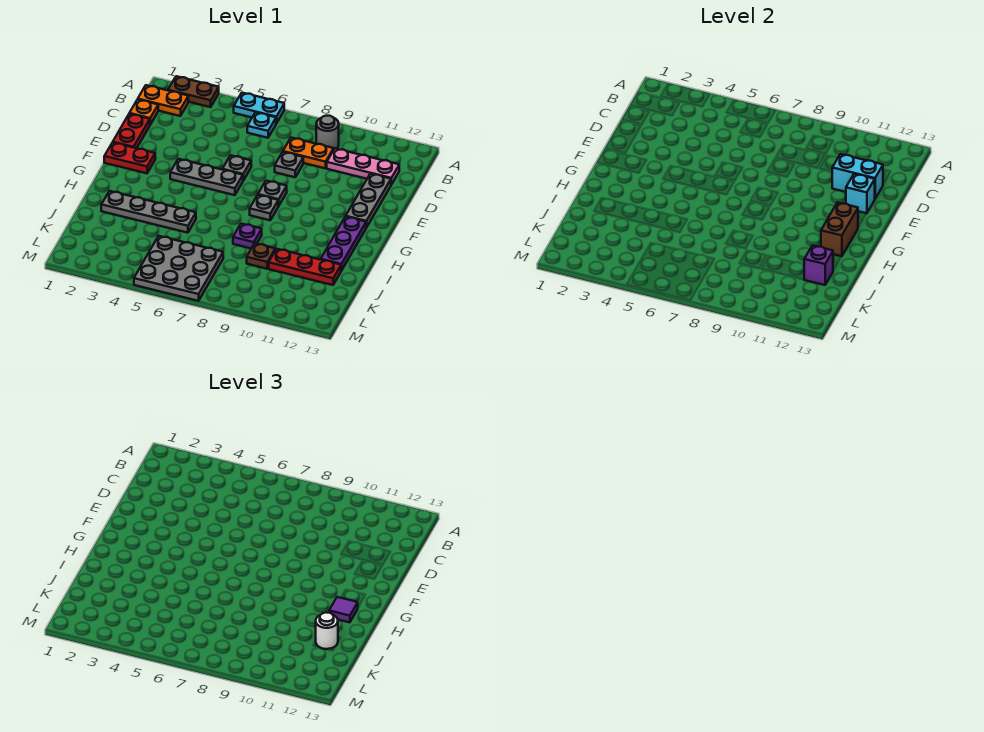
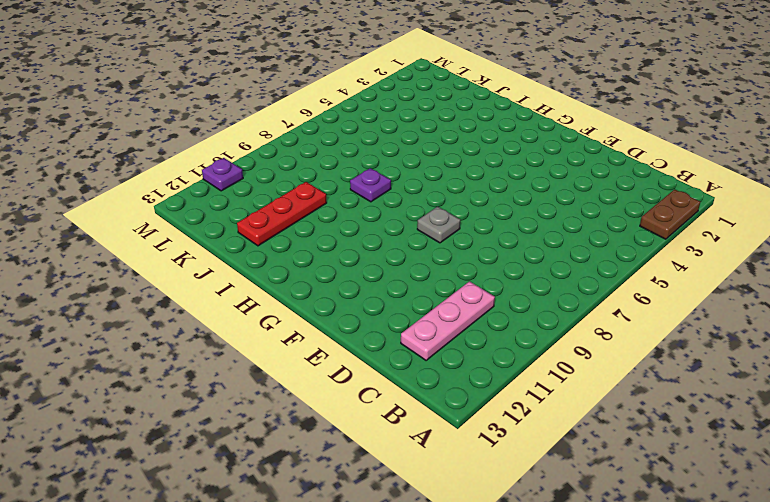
purple 1x1 plate [202,158,243,191] -> none
none -> cyan 1x2 plate [234,93,284,123]
none -> orange 1x2 plate [138,85,188,116]
none -> cyan 1x1 plate [247,112,276,138]

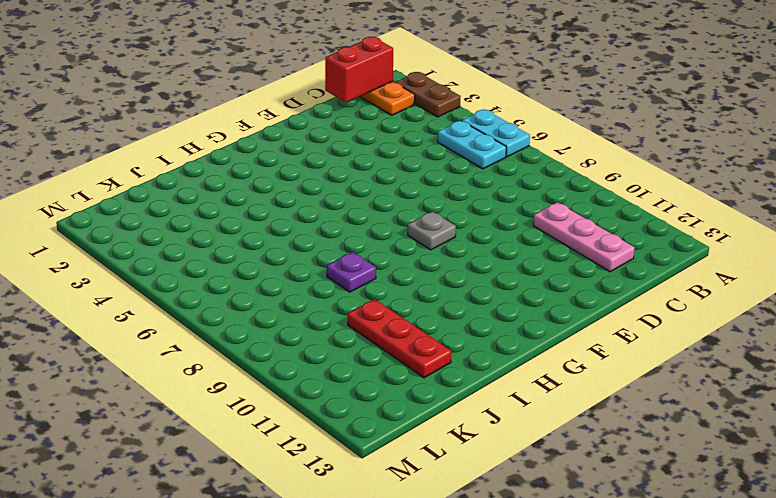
red 1x2 brick [325,37,393,102] -> none
cyan 1x2 plate [438,121,506,169] -> cyan 1x1 plate [247,112,276,138]
none -> grey 1x1 round brick [316,116,339,149]
none -> orange 1x1 plate [129,99,158,124]
none -> orange 1x2 plate [283,138,334,168]

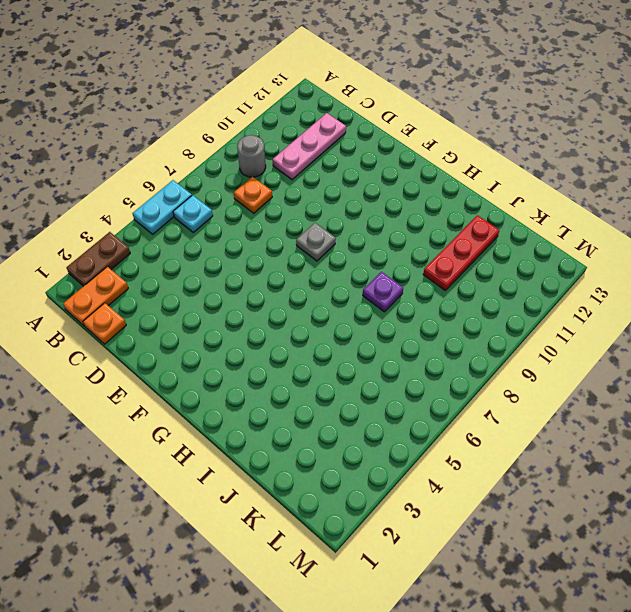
orange 1x1 plate [234,177,272,213] -> orange 1x2 plate [283,138,334,168]
none -> red 1x2 plate [113,114,150,148]
none -> grey 1x1 plate [275,152,303,177]
none -> grey 1x3 plate [346,174,391,228]

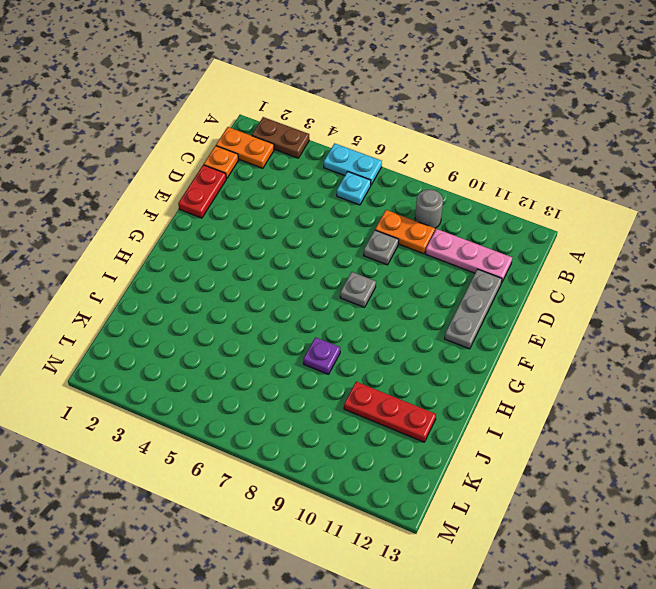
none -> grey 1x1 plate [222,155,251,180]
none -> red 1x2 plate [104,142,155,173]
none -> grey 1x3 plate [170,159,243,195]

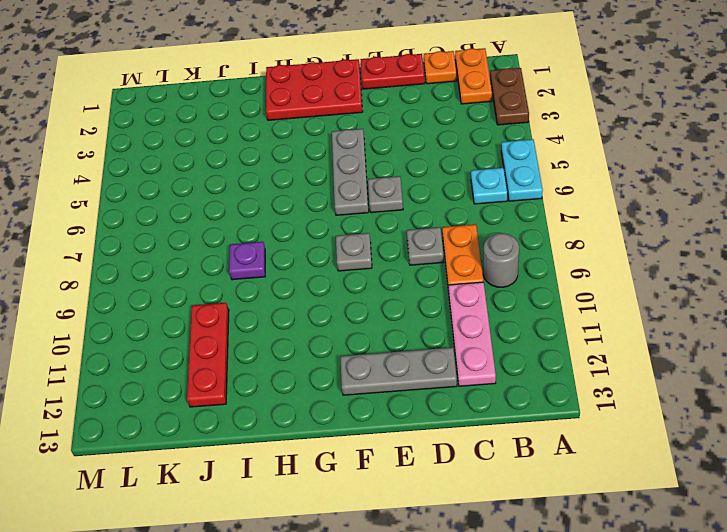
red 2x3 plate [266,59,363,120] -> red 1x2 plate [104,142,155,173]
none -> grey 1x1 plate [250,195,278,220]
none -> purple 1x3 plate [321,217,366,271]
none -> grey 1x4 plate [101,191,196,233]

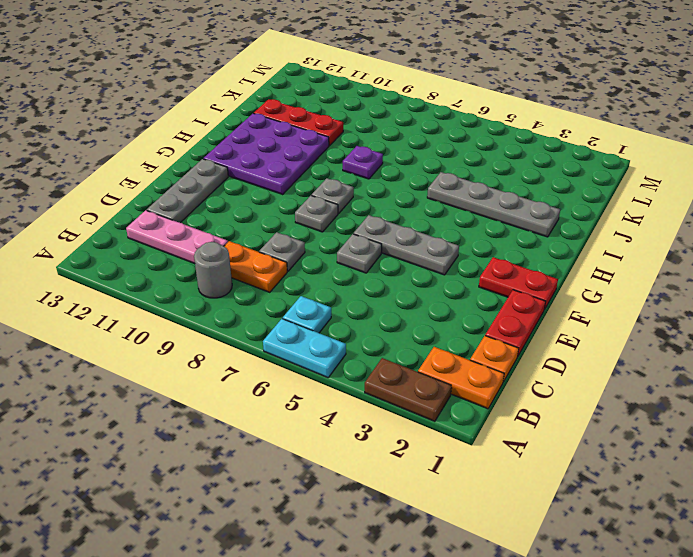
purple 3x3 plate [204,113,329,194] -> purple 1x3 plate [321,217,366,271]
none -> brown 1x1 plate [247,243,275,269]
none -> grey 3x3 plate [134,236,223,301]
none -> cyan 1x2 brick [832,154,883,198]

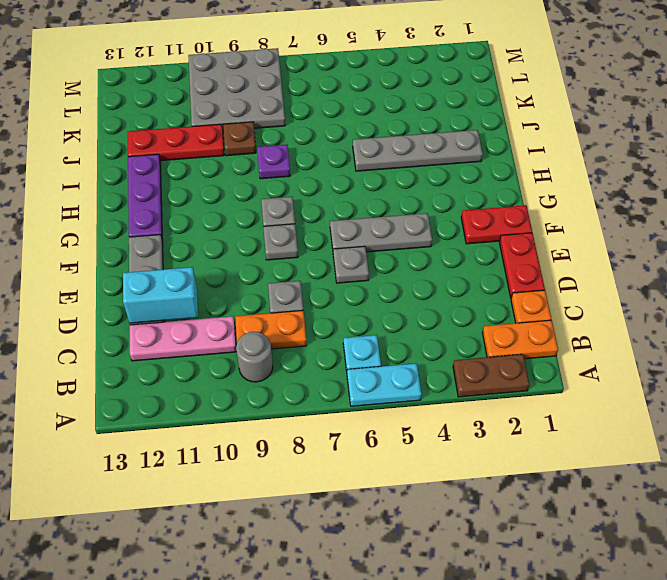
grey 3x3 plate [188,48,285,131] -> grey 3x3 plate moved to [134,236,223,301]
none -> cyan 1x1 brick [846,174,875,214]
none -> brown 1x2 brick [821,202,858,257]
none -> purple 1x1 brick [804,245,833,285]

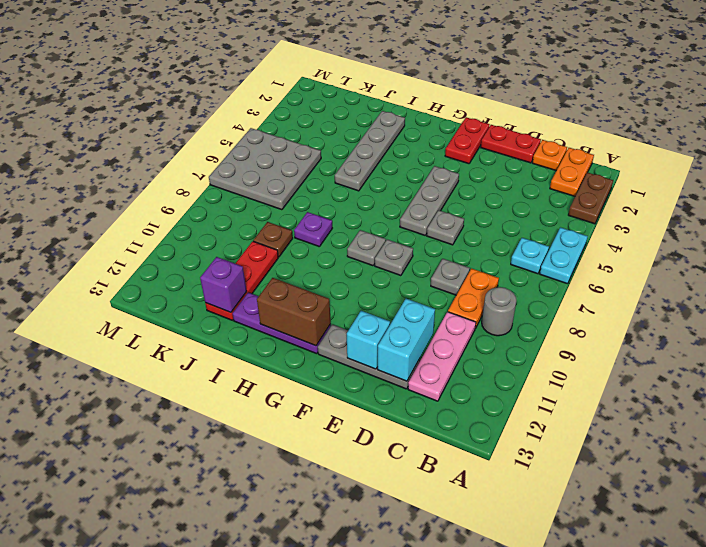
none -> purple 1x1 tile [329,597,358,622]
none -> white 1x1 round brick [316,612,338,649]

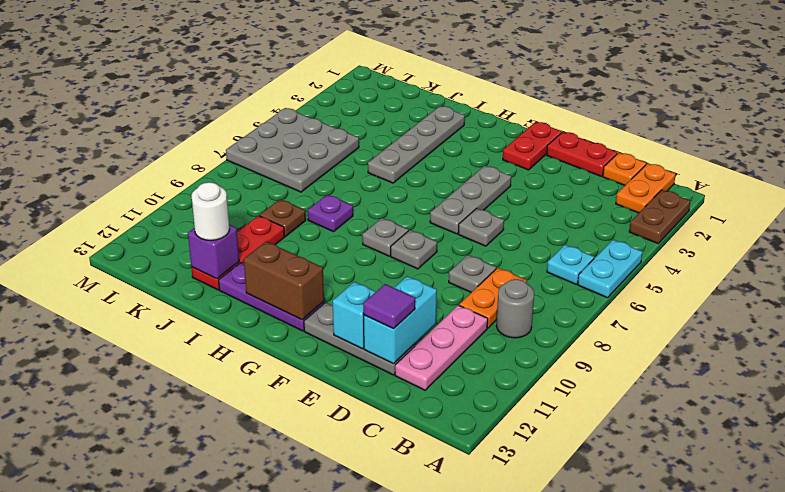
purple 1x1 tile [363,284,415,329] -> purple 1x1 tile moved to [329,597,358,622]

